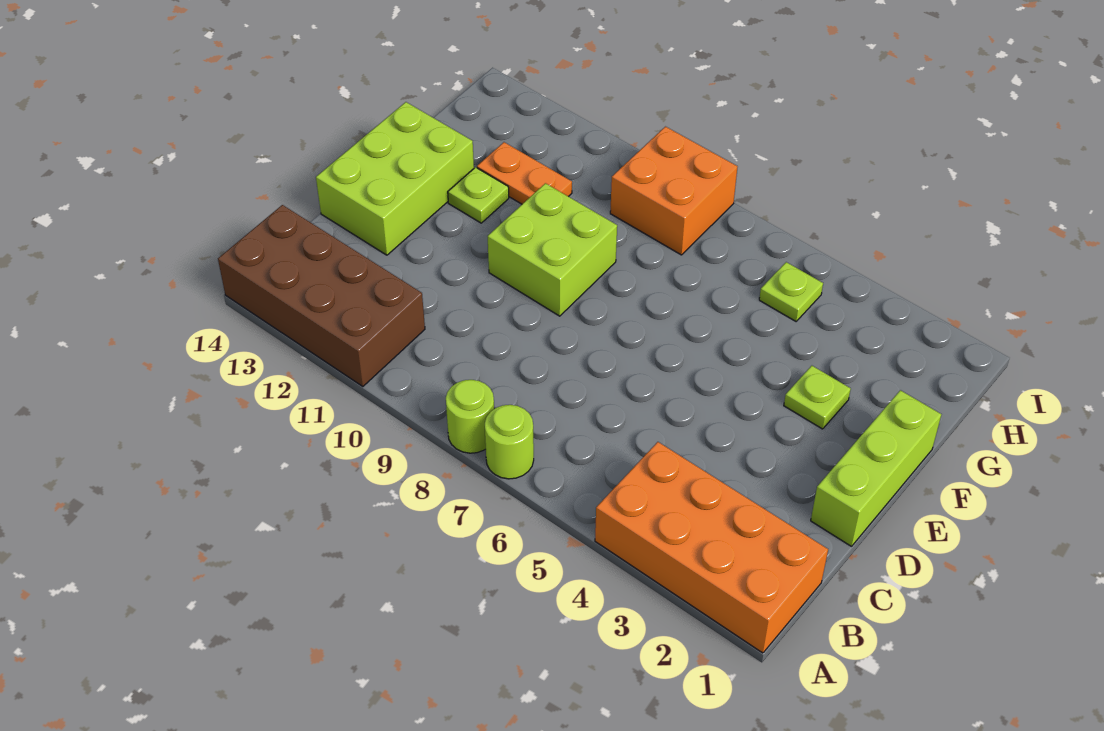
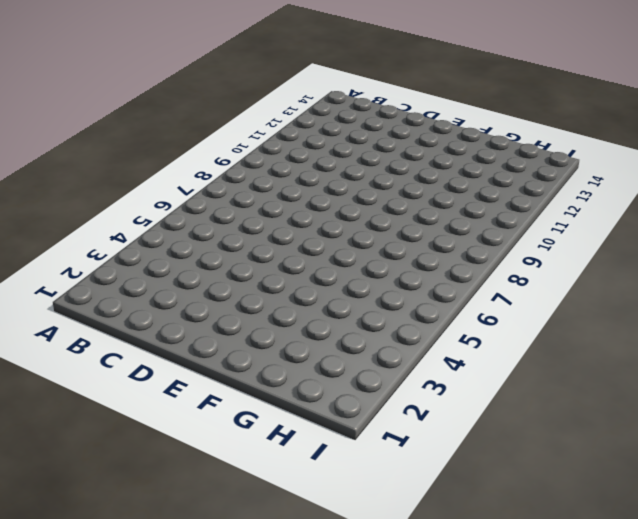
none -> orange 2x4 brick [595,442,828,653]
none -> lime 1x1 round brick [485,405,534,479]
none -> lime 1x1 round brick [446,380,494,453]

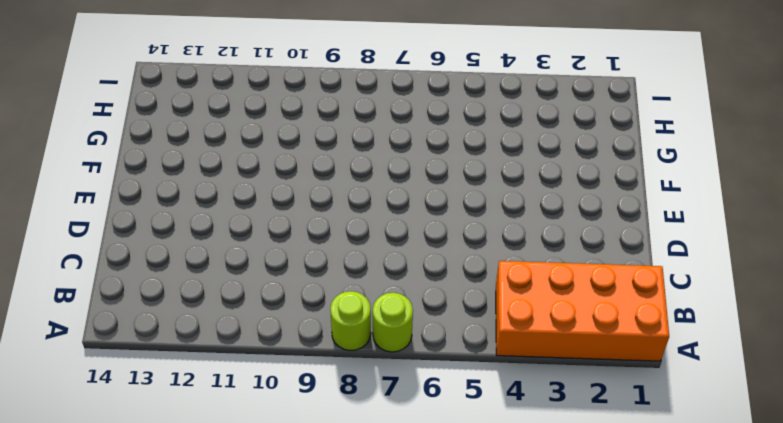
none -> brown 2x4 brick [218,205,425,387]
none -> lime 1x3 brick [811,390,941,546]
none -> lime 2x3 brick [316,102,474,255]

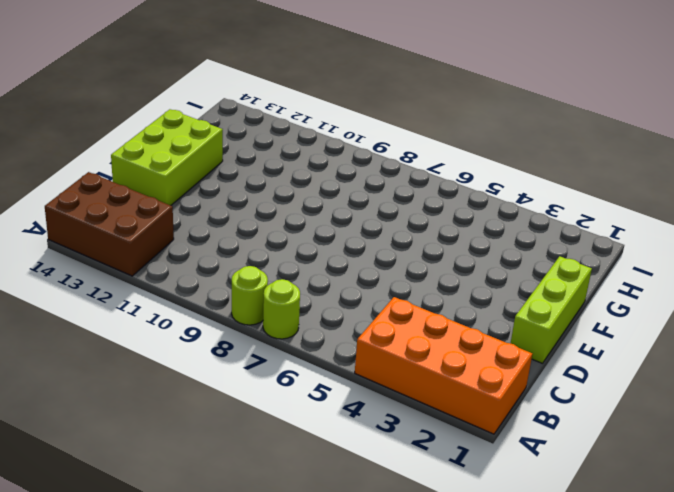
brown 2x3 brick [45,172,174,276] -> brown 2x4 brick [218,205,425,387]
none -> lime 2x2 brick [488,183,617,316]
none -> lime 1x1 plate [784,366,851,429]
none -> lime 1x1 plate [448,167,509,223]

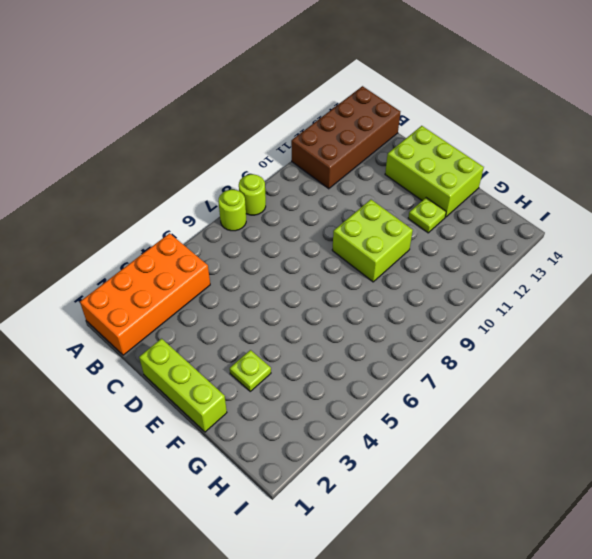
none -> orange 1x2 plate [477,142,572,204]
none -> lime 1x1 plate [759,262,823,321]
none -> orange 2x2 brick [610,127,737,255]

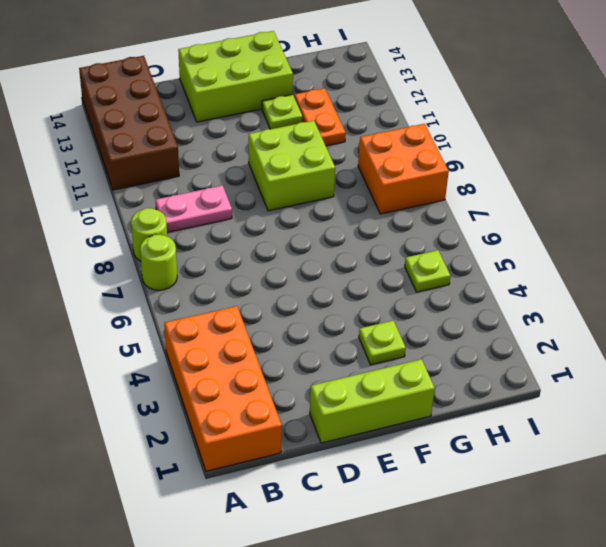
pink 1x2 plate [156,185,232,232] -> none

